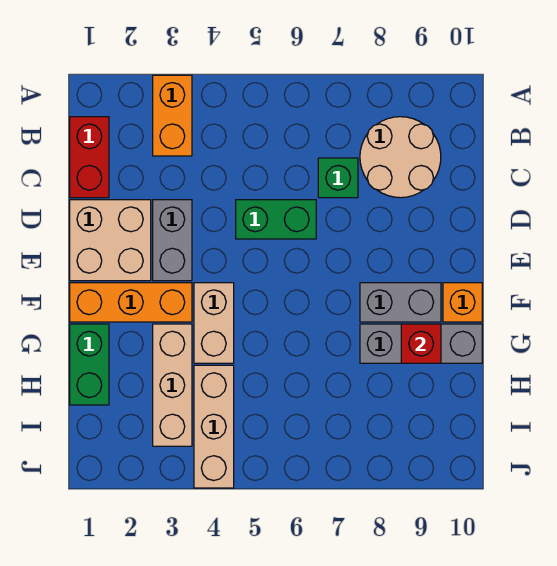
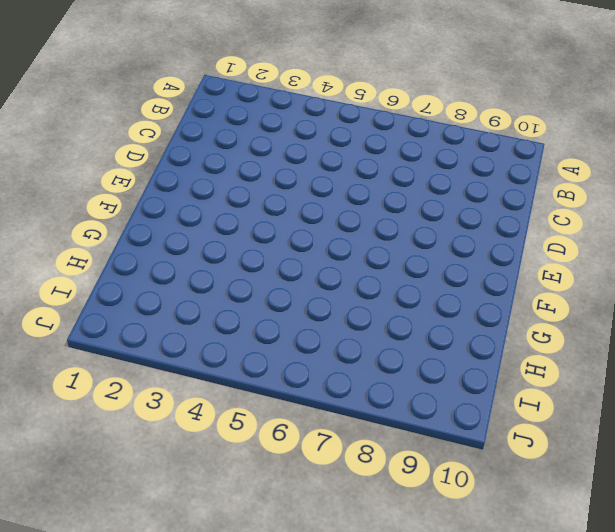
none -> orange 1x2 brick [153,75,192,156]
none -> red 1x2 brick [70,117,109,198]
none -> tan 2x2 round brick [360,117,441,198]

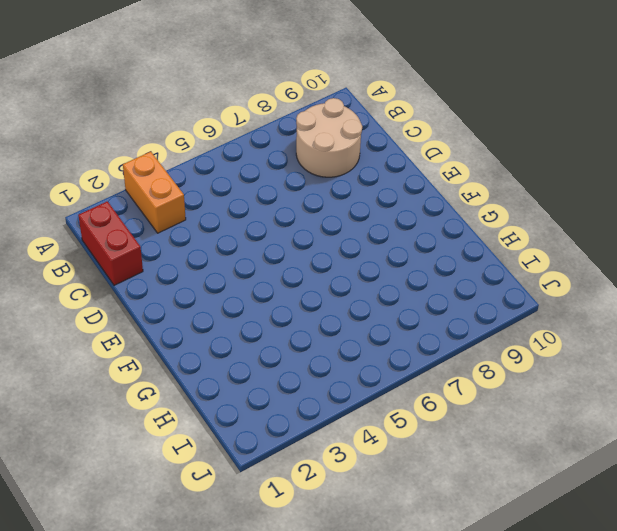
none -> green 1x1 brick [318,158,358,198]
none -> tan 2x2 brick [70,200,151,281]
none -> grey 1x2 brick [153,200,192,281]

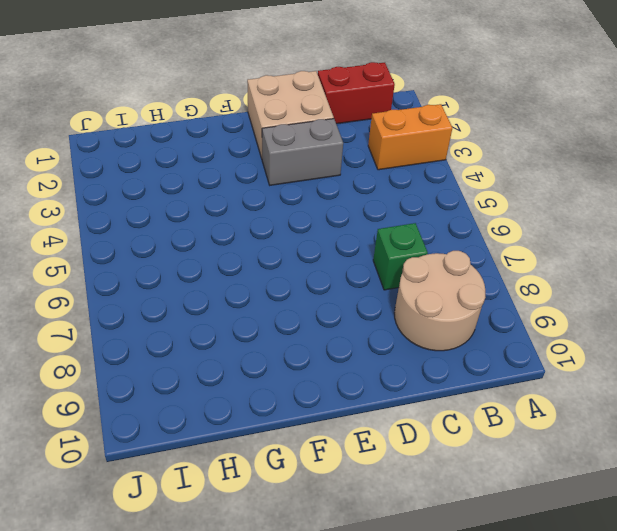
none -> green 1x2 brick [236,200,316,239]
none -> orange 1x3 brick [70,283,192,322]
none -> tan 1x2 brick [194,283,234,363]

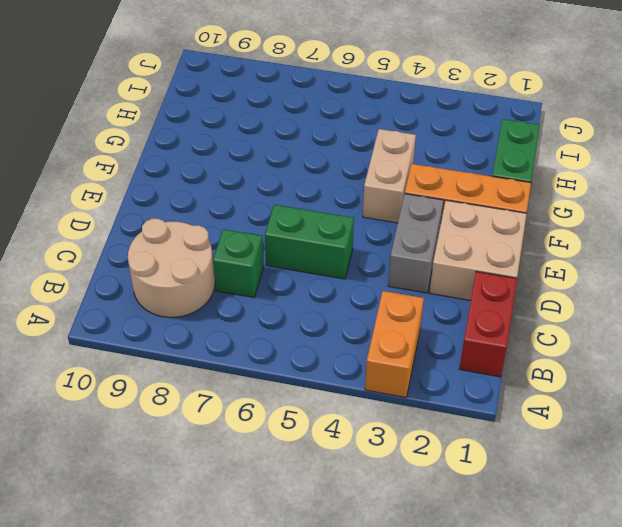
none -> grey 1x2 brick [360,283,441,322]
none -> orange 1x1 brick [443,283,482,322]
none -> tan 1x3 brick [153,324,192,446]

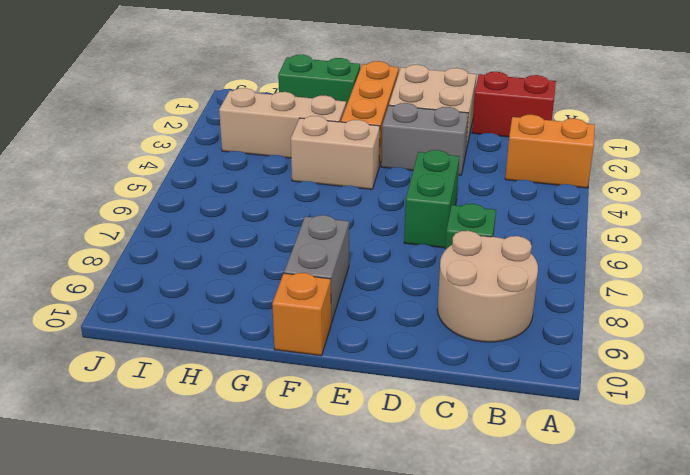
none -> grey 1x3 brick [360,324,482,363]
none -> tan 1x3 brick [194,365,234,488]
none -> red 1x1 brick [401,324,441,363]

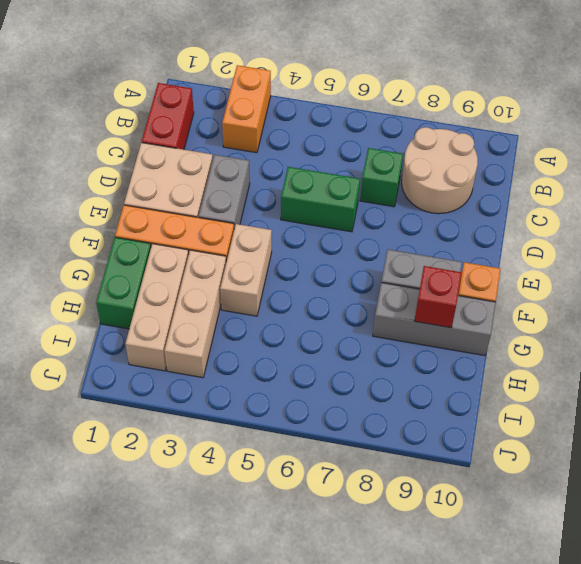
tan 1x3 brick [126,244,189,371] -> tan 1x3 brick moved to [194,365,234,488]

